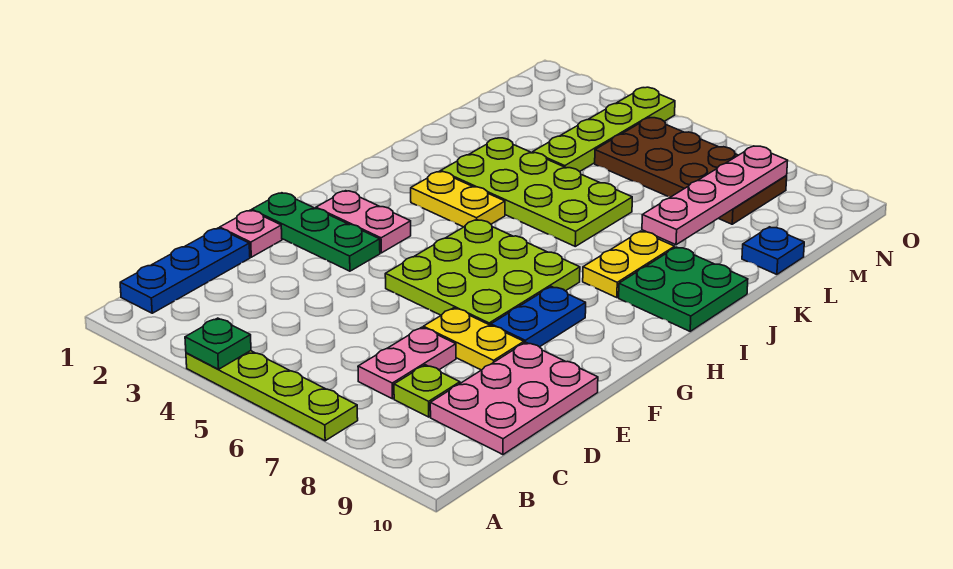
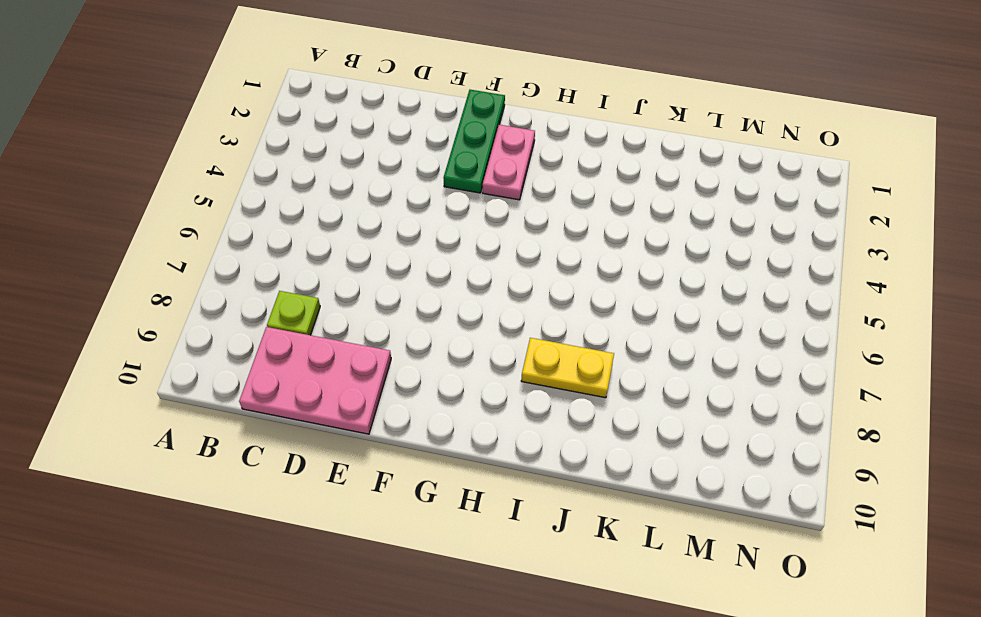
none -> lime 1x4 plate [186,351,358,441]
none -> blue 1x3 plate [120,228,250,313]
none -> pink 1x2 plate [358,327,456,399]

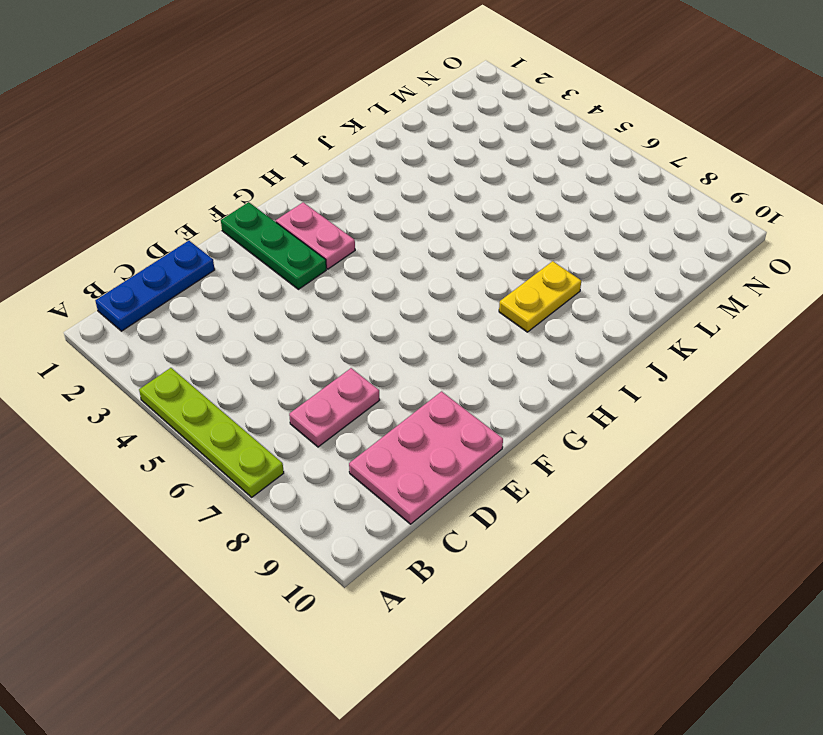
none -> lime 1x1 plate [394,365,460,417]
none -> pink 1x1 plate [220,210,282,257]
none -> yellow 1x2 plate [423,308,524,370]

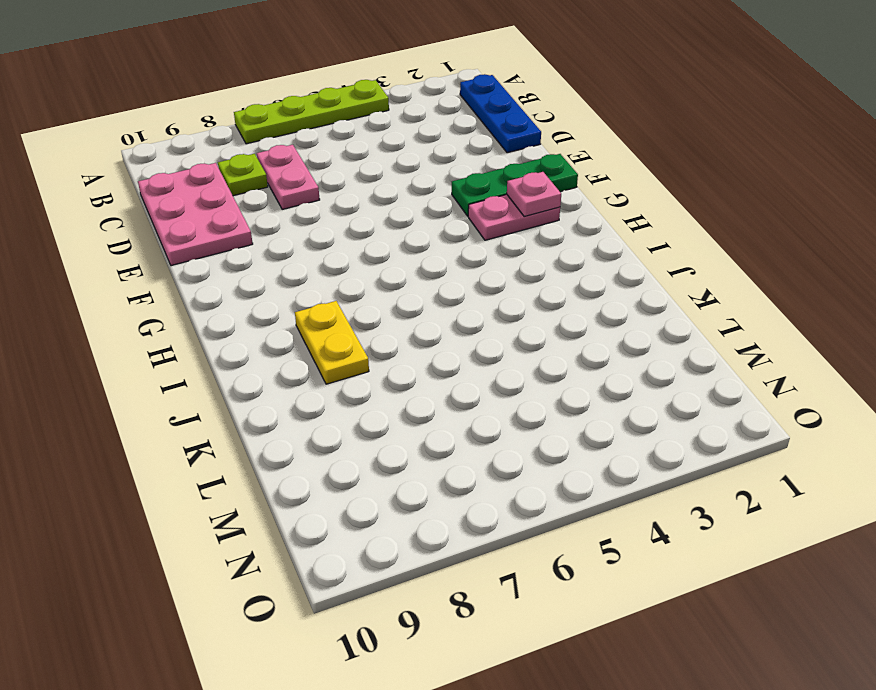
pink 1x1 plate [507,172,561,217] -> pink 1x1 plate moved to [220,210,282,257]
none -> yellow 1x2 plate [423,308,524,370]
none -> lime 3x3 plate [385,220,580,325]
none -> blue 1x2 plate [491,287,586,347]

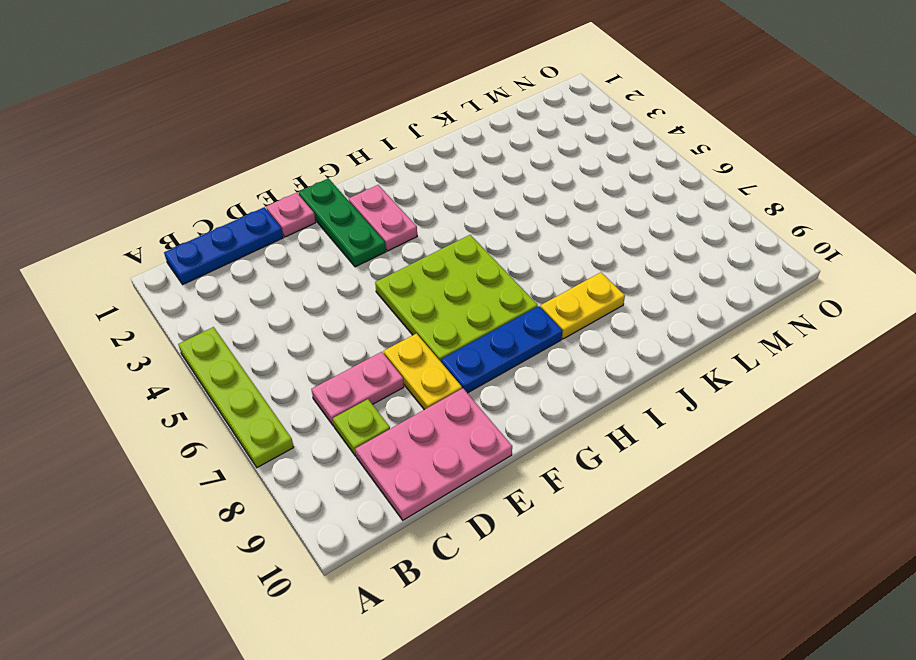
blue 1x3 plate [441,306,562,393] -> blue 1x2 plate [491,287,586,347]
none -> yellow 1x2 plate [411,171,505,227]
none -> green 2x2 plate [619,247,748,331]
none -> lime 2x4 plate [441,138,632,246]

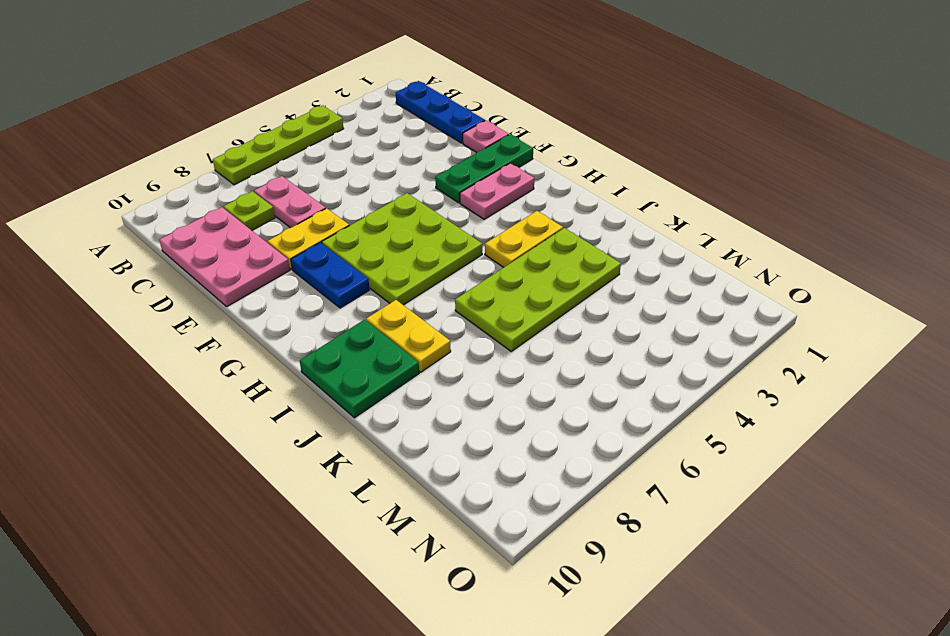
none -> lime 1x4 plate [533,87,675,172]
none -> blue 1x1 plate [742,227,804,274]
none -> brown 2x4 plate [595,118,787,224]

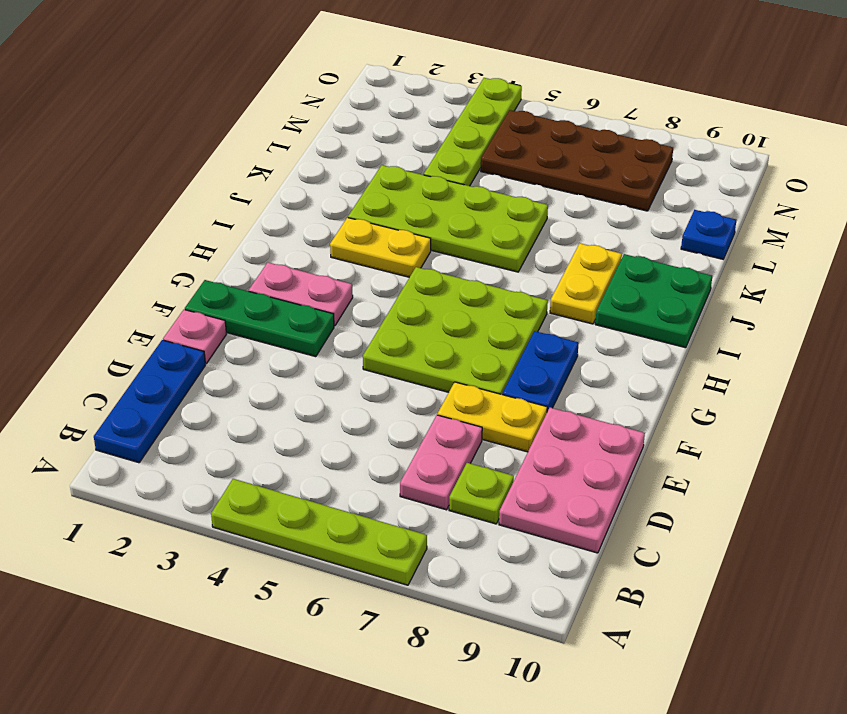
none -> green 1x1 plate [185,318,251,369]
none -> pink 1x4 plate [642,146,788,245]

